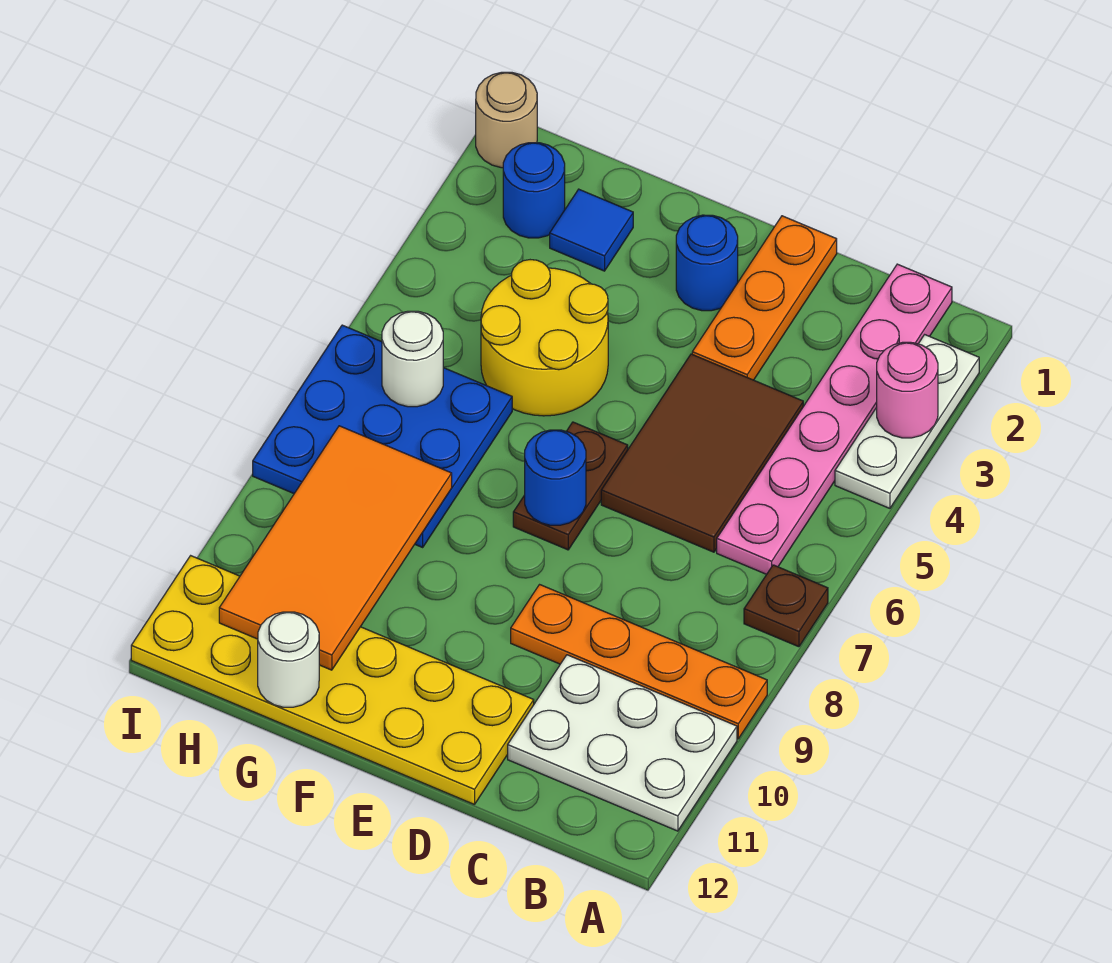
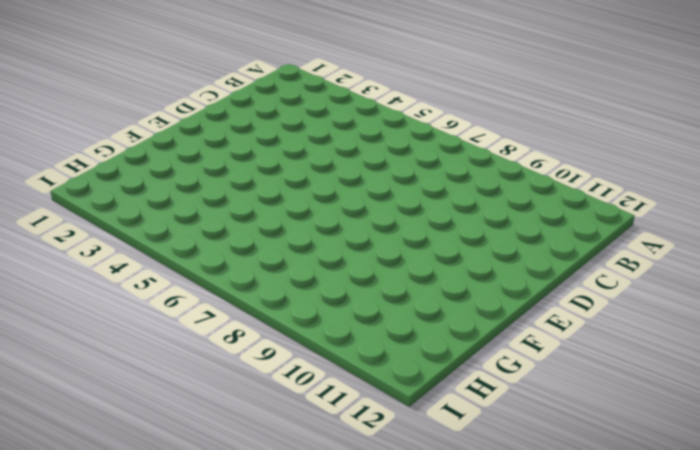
none -> white 1x3 plate [835,335,979,508]
none -> brown 1x1 plate [744,565,828,647]
none -> orange 1x4 plate [511,585,767,739]

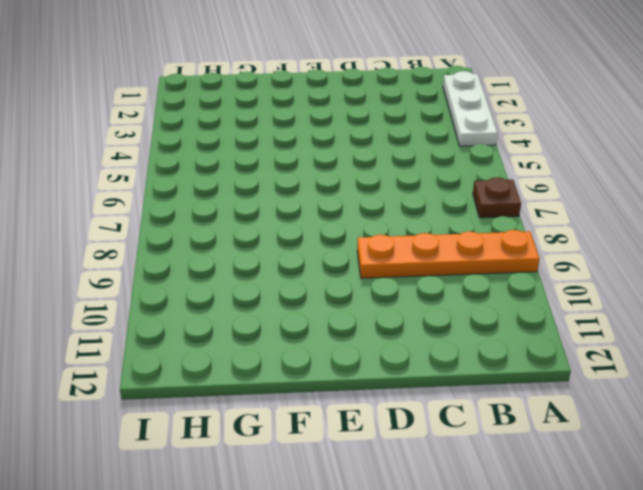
none -> white 2x3 plate [508,655,737,831]
none -> pink 1x6 plate [717,264,952,574]
none -> brown 2x3 tile [601,354,803,552]

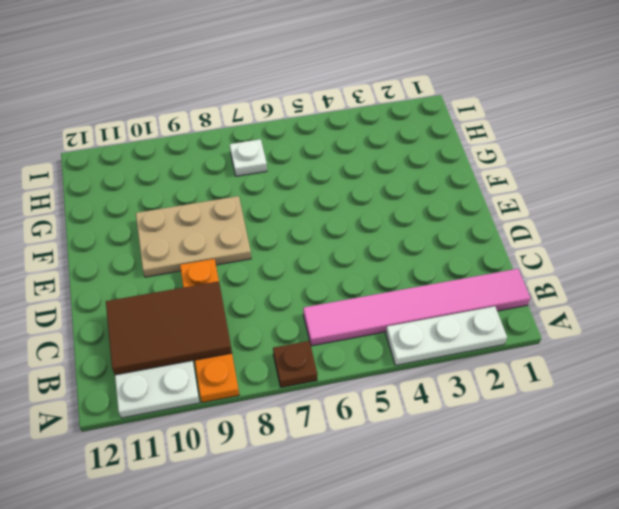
pink 1x6 tile [303,269,530,346] -> pink 1x6 plate [717,264,952,574]
brown 2x3 tile [106,281,232,375] -> brown 2x3 tile moved to [601,354,803,552]
tan 2x3 plate [136,196,251,277] -> none
white 1x1 plate [230,139,267,176] -> blue 3x3 plate [253,325,512,547]
none -> orange 1x3 plate [692,216,837,380]
none -> yellow 2x6 plate [131,556,534,805]
none -> blue 1x1 round brick [676,215,738,311]

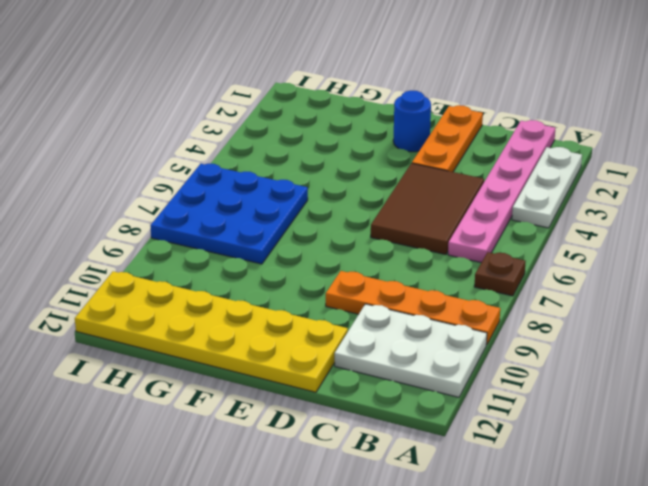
none -> brown 1x2 plate [513,422,628,550]
none -> yellow 2x2 round brick [481,260,608,416]
none -> blue 1x1 tile [550,189,633,271]

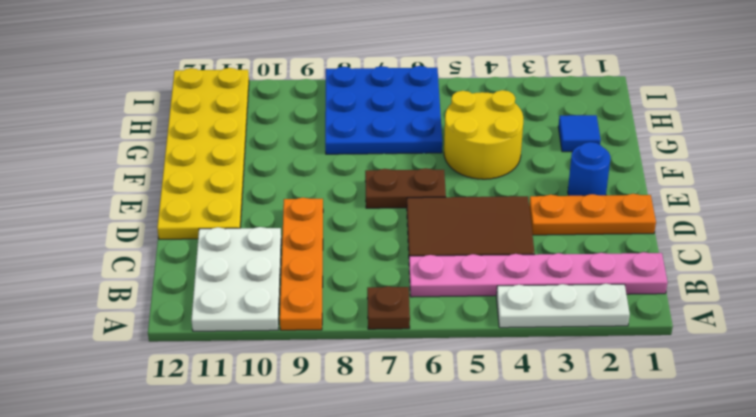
none -> blue 1x1 round brick [503,143,565,238]
none -> tan 1x1 round brick [476,72,537,168]
none -> pink 1x1 round brick [877,342,938,438]

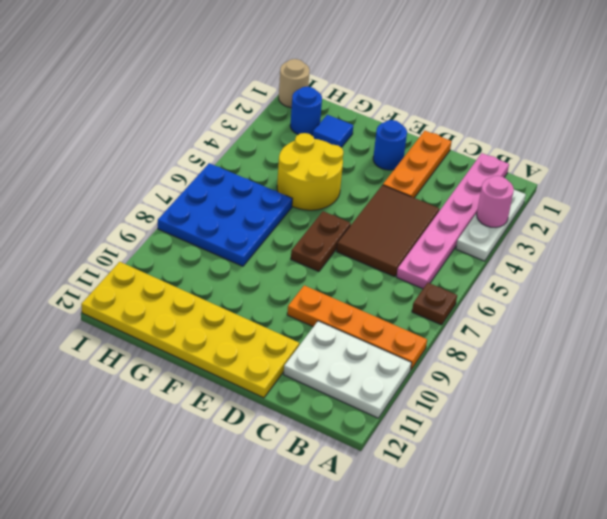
none -> blue 1x1 round brick [525,430,586,525]
none -> orange 2x4 tile [219,426,452,670]
none -> white 1x1 round brick [258,612,319,707]

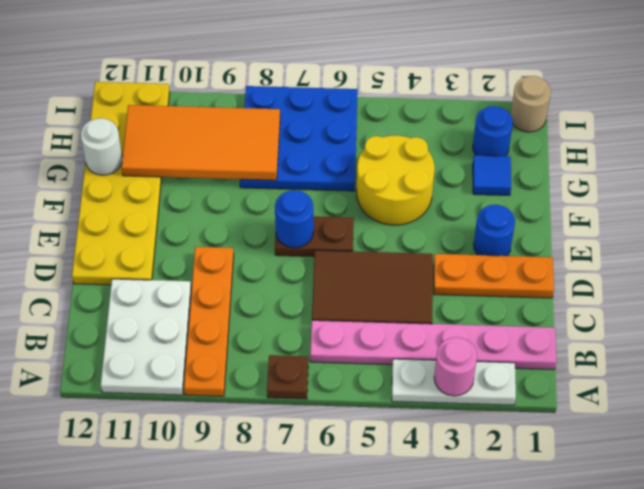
none -> white 1x1 round brick [382,311,444,407]

